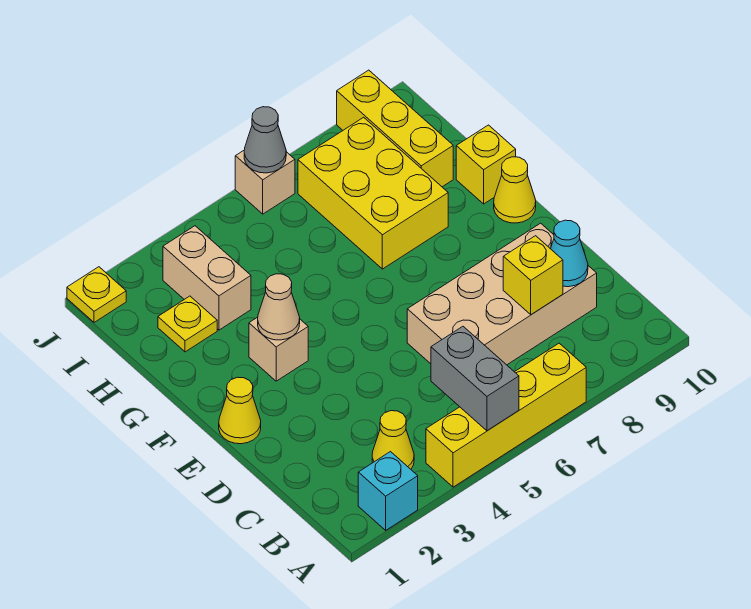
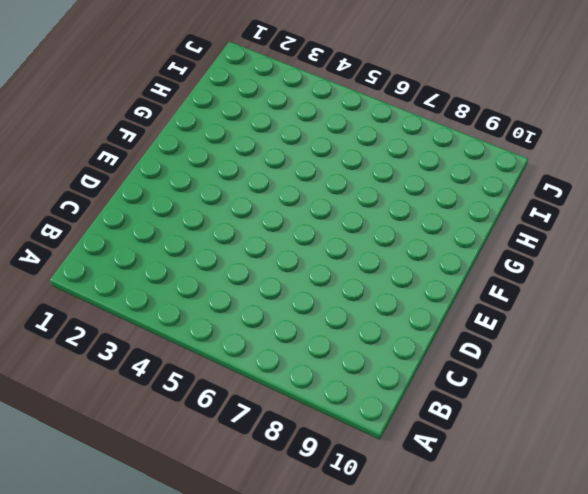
none -> cyan 1x1 brick [358,452,418,530]
none -> yellow 1x4 brick [426,343,586,487]
none -> yellow 1x1 cone [372,411,414,469]

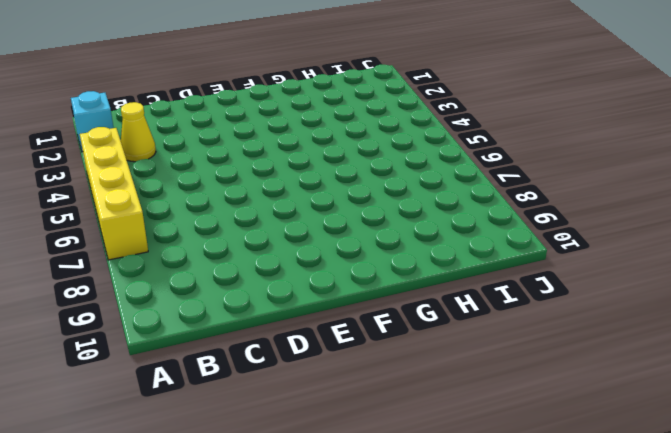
none -> tan 2x4 brick [407,223,597,365]
none -> yellow 1x1 cone [219,377,261,444]
none -> tan 1x1 brick [249,317,308,381]

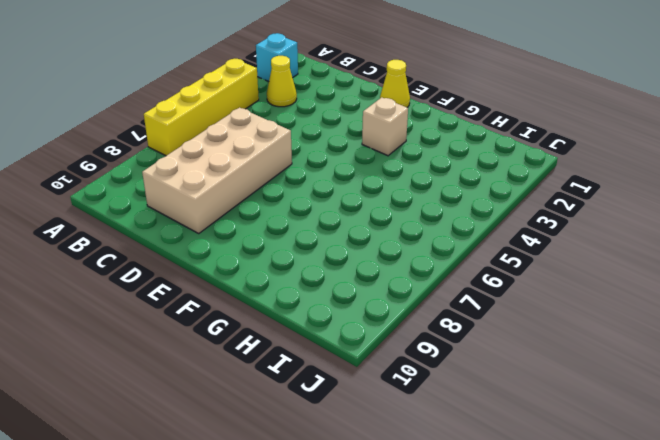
none -> yellow 1x1 cone [494,157,536,223]
none -> yellow 2x3 brick [298,117,448,269]
none -> yellow 1x1 brick [456,125,516,204]

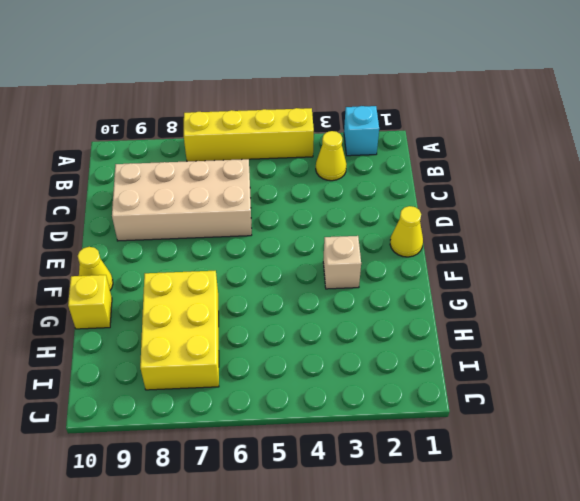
none -> yellow 1x1 plate [158,296,217,352]
none -> tan 1x2 brick [163,226,251,330]
none -> yellow 1x3 brick [337,70,453,187]

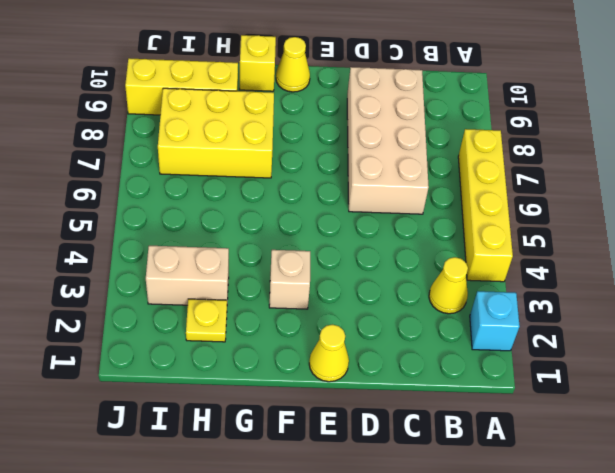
none -> yellow 1x1 plate [67,267,126,322]
none -> tan 1x1 brick [235,151,295,214]
none -> grey 1x2 brick [431,326,519,431]

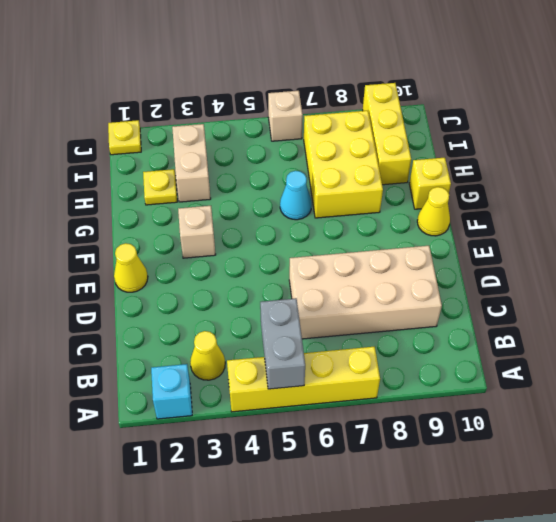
cyan 1x1 cone [280,171,312,220] -> cyan 1x1 cone moved to [551,220,588,287]
none -> yellow 1x1 brick [503,236,563,315]
none -> tan 1x1 cone [258,274,300,340]
none -> grey 1x1 cone [244,107,286,173]

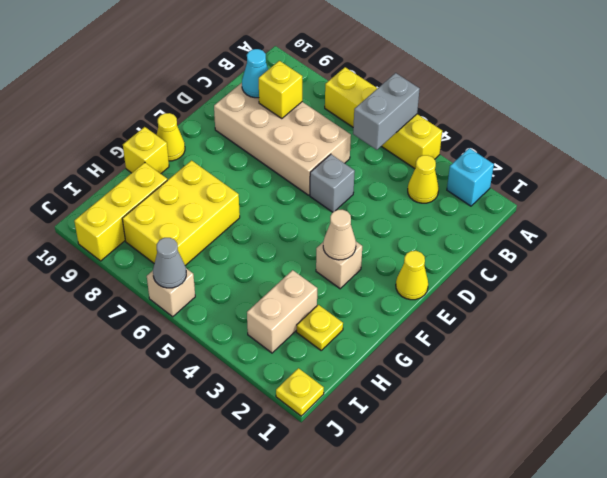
grey 1x1 brick [310,154,355,212] -> none

